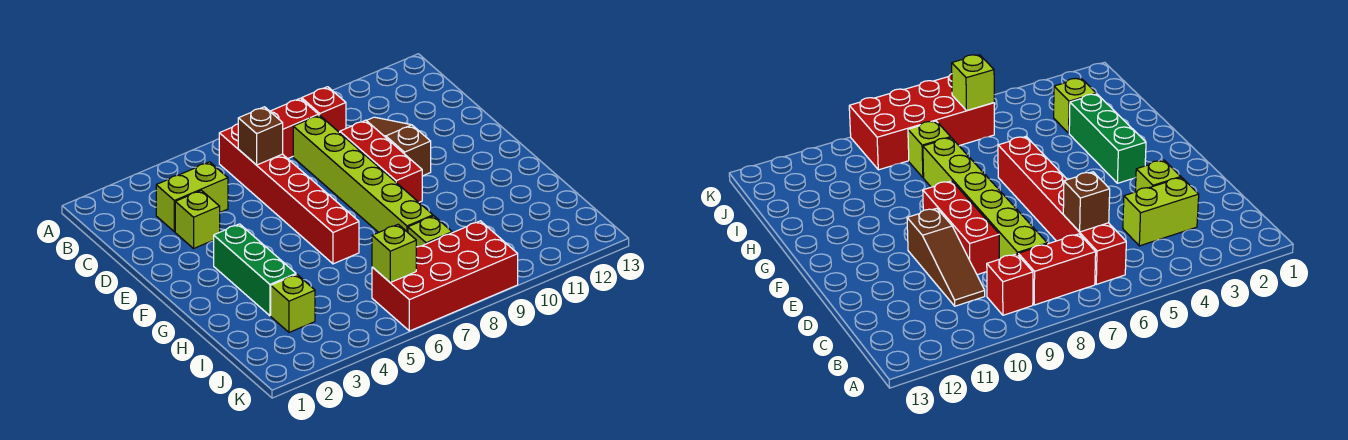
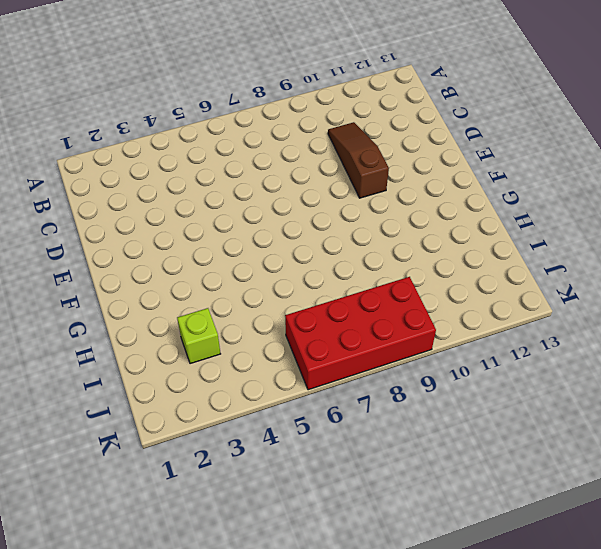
none -> red 1x6 brick [219,124,359,264]
none -> red 1x2 brick [270,98,318,159]
none -> red 1x1 brick [302,87,346,133]

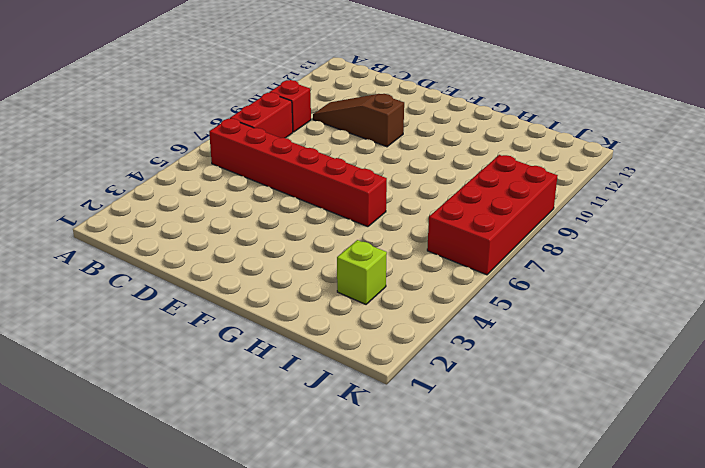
none -> lime 1x2 brick [156,162,228,232]
none -> lime 1x6 brick [293,115,433,232]
none -> lime 1x1 brick [175,190,220,248]

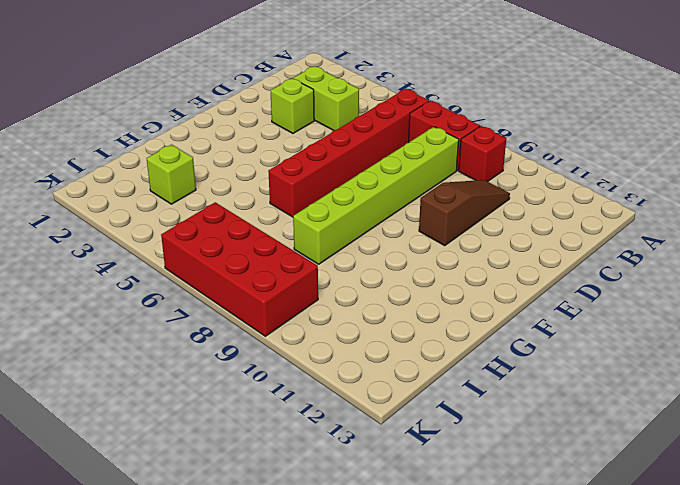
none -> red 1x3 brick [340,120,422,202]
none -> green 1x3 brick [214,224,296,316]
none -> lime 1x1 brick [408,216,452,247]

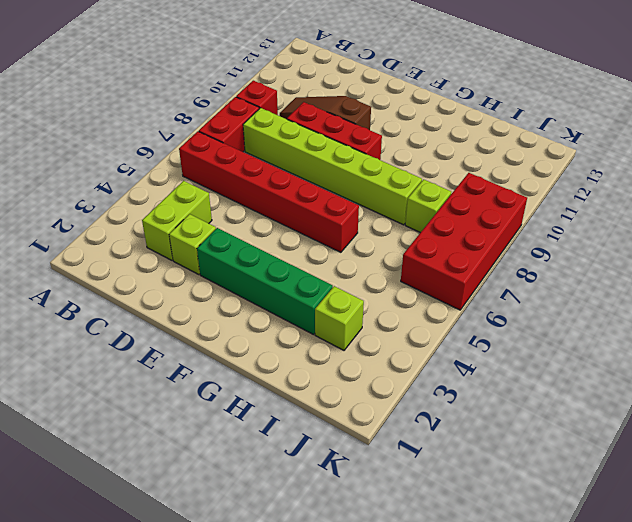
green 1x4 brick [197,228,333,335] -> green 1x3 brick [214,224,296,316]
none -> brown 1x1 brick [238,107,283,165]
none -> lime 1x1 brick [372,224,416,282]

